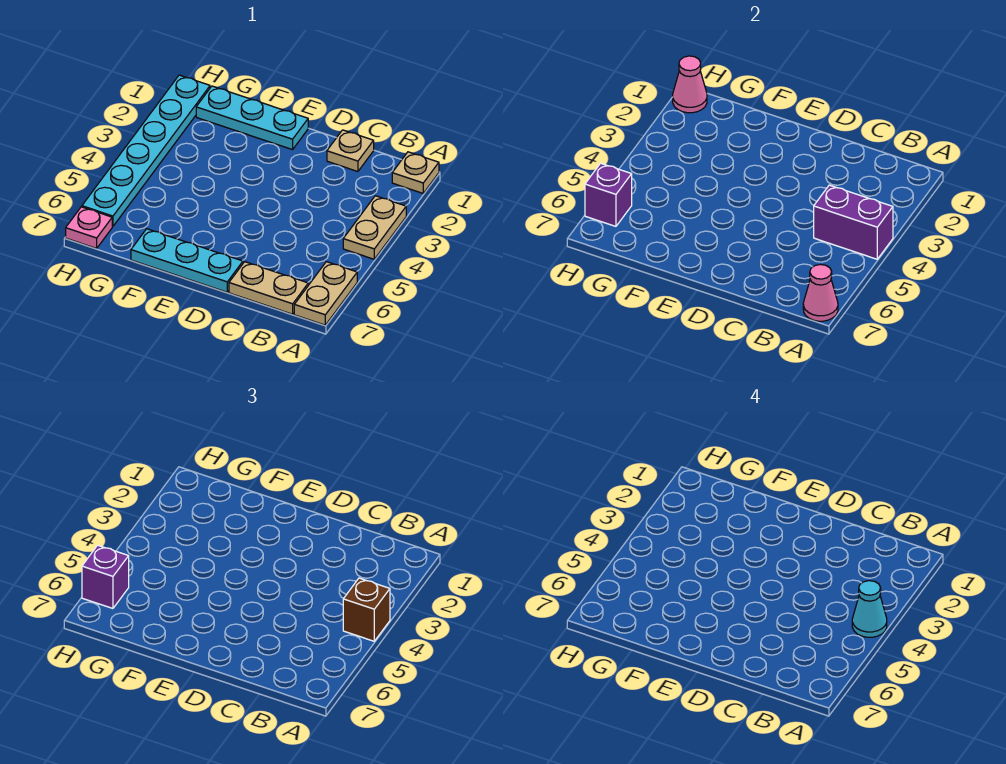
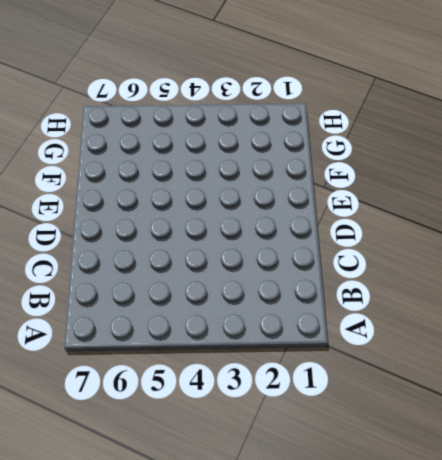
none -> tan 1x1 plate [392,152,439,193]
none -> tan 1x2 plate [343,196,406,259]
none -> tan 1x2 plate [294,262,357,325]

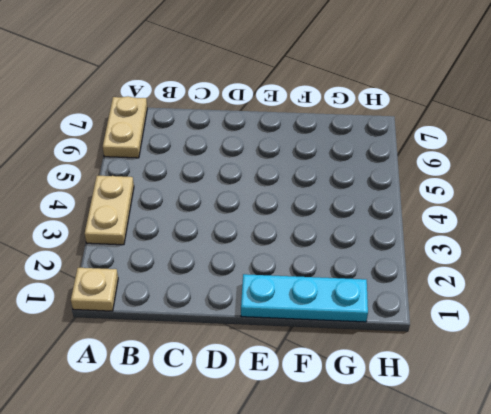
none -> tan 1x2 plate [229,262,308,314]
none -> tan 1x1 plate [327,130,374,172]
none -> cyan 1x3 plate [131,229,243,292]

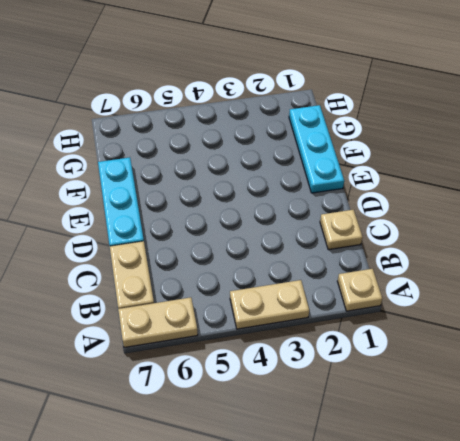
none -> cyan 1x6 plate [82,75,210,226]
none -> pink 1x1 plate [66,207,112,248]
none -> purple 1x2 brick [814,185,893,259]

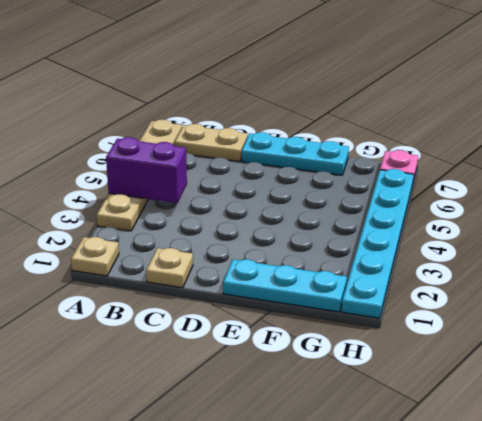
none -> pink 1x1 cone [803,265,838,321]
none -> pink 1x1 cone [673,56,707,113]
none -> purple 1x1 brick [585,163,632,226]

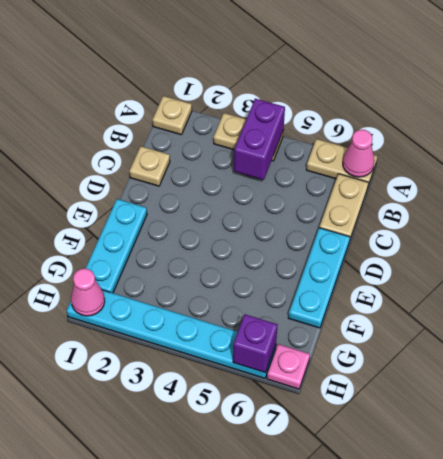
none -> brown 1x1 brick [343,578,390,641]
none -> purple 1x1 brick [82,545,129,608]
none -> cyan 1x1 cone [852,581,887,637]

